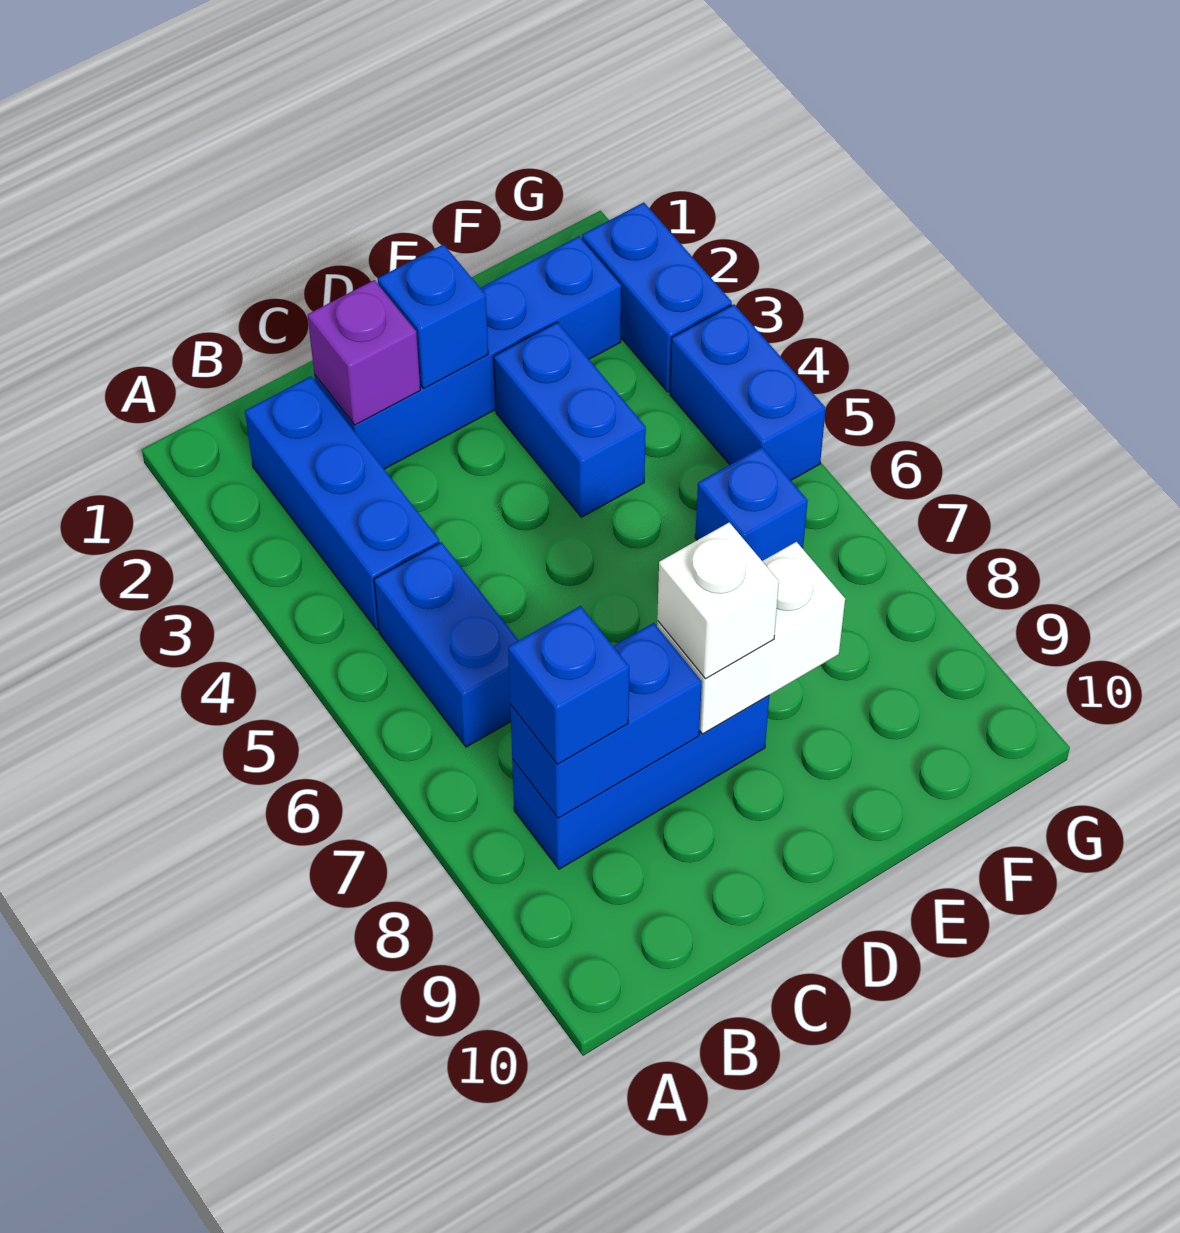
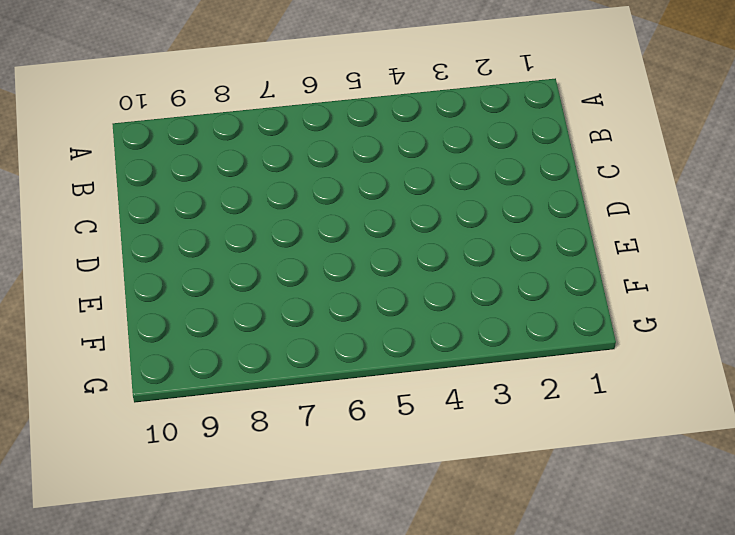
none -> blue 1x3 brick [245,376,440,630]
none -> blue 1x2 brick [374,542,519,747]
none -> blue 1x3 brick [512,696,769,869]

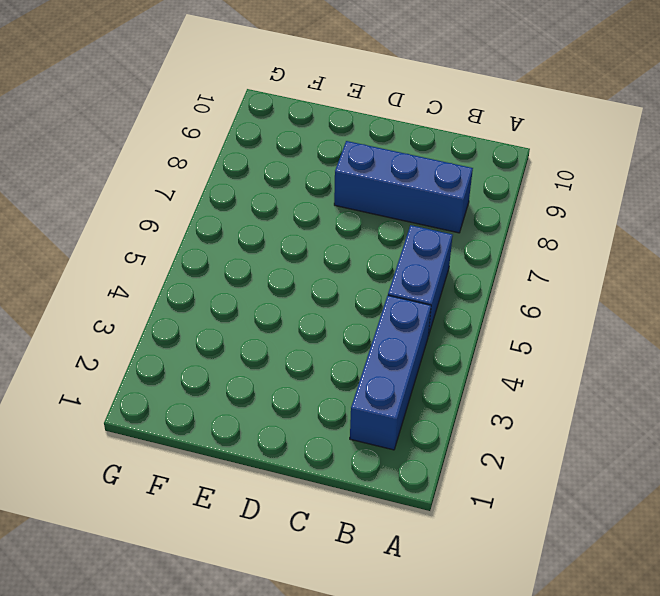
none -> blue 1x4 brick [314,236,621,469]
none -> blue 1x2 brick [494,322,646,517]
none -> blue 1x1 brick [695,447,808,561]

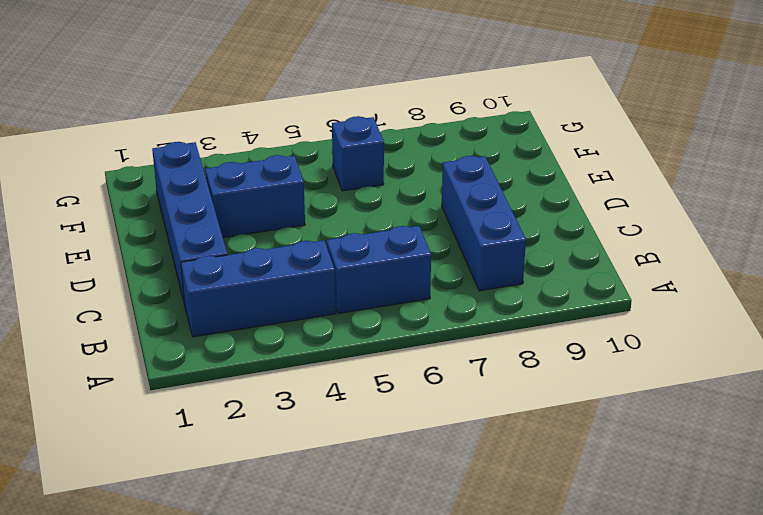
none -> blue 1x2 brick [582,203,732,392]
none -> blue 1x2 brick [670,304,826,480]
none -> blue 1x2 brick [510,623,702,818]

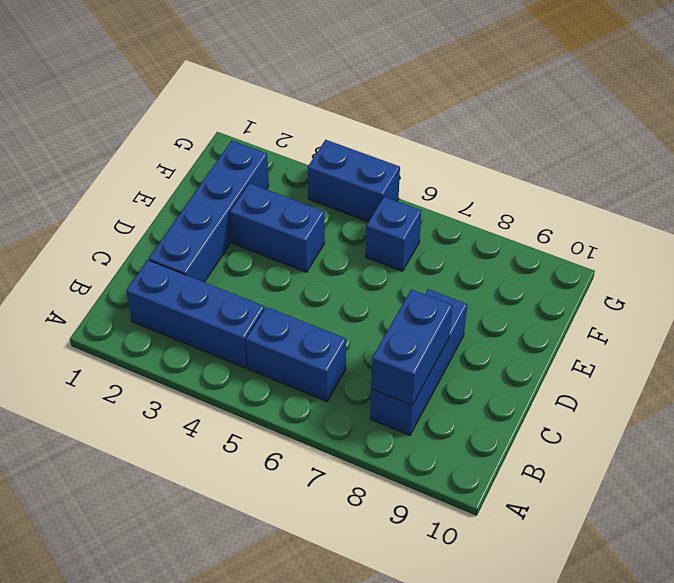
none -> blue 1x2 brick [582,203,732,392]
none -> purple 1x1 brick [308,280,420,425]
none -> blue 1x1 brick [378,244,488,388]

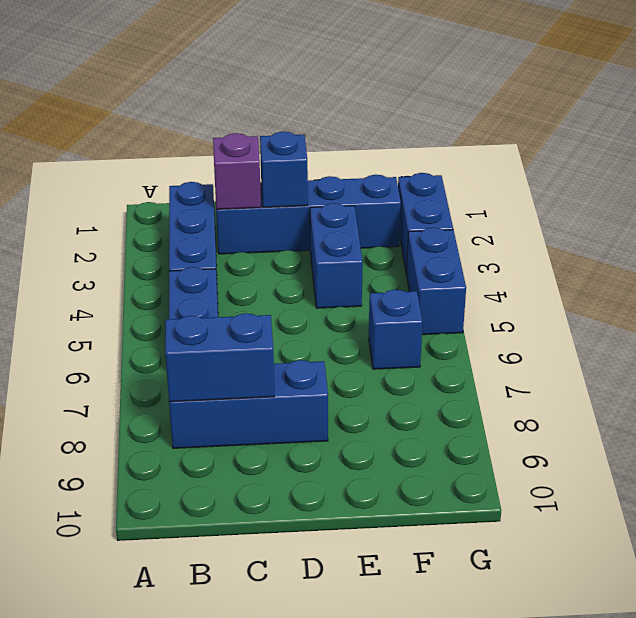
none -> white 1x2 brick [657,542,845,734]
none -> blue 1x1 brick [508,606,629,764]
none -> white 1x1 brick [657,522,779,679]

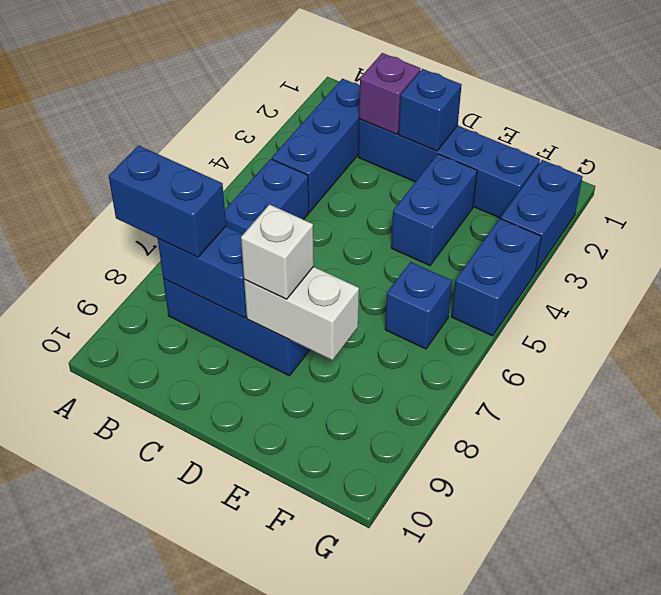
blue 1x2 brick [109,146,226,257] -> blue 1x1 brick [508,606,629,764]

